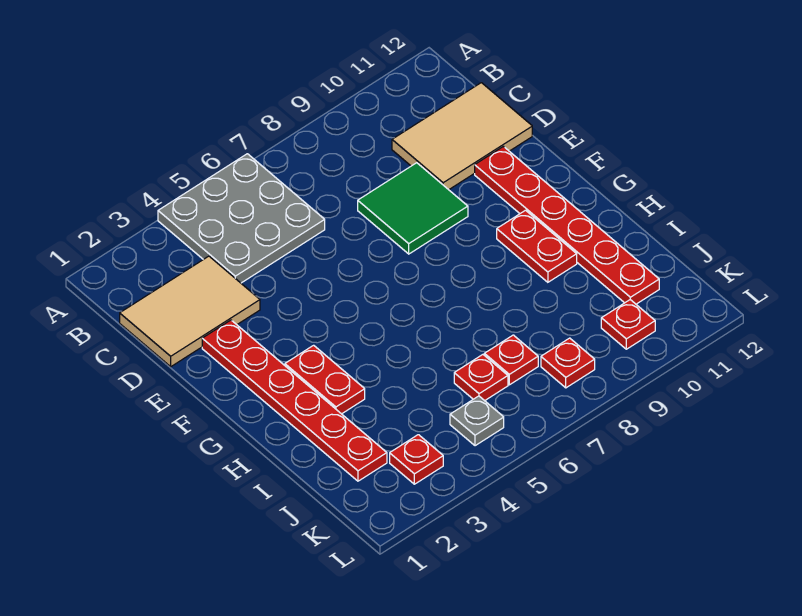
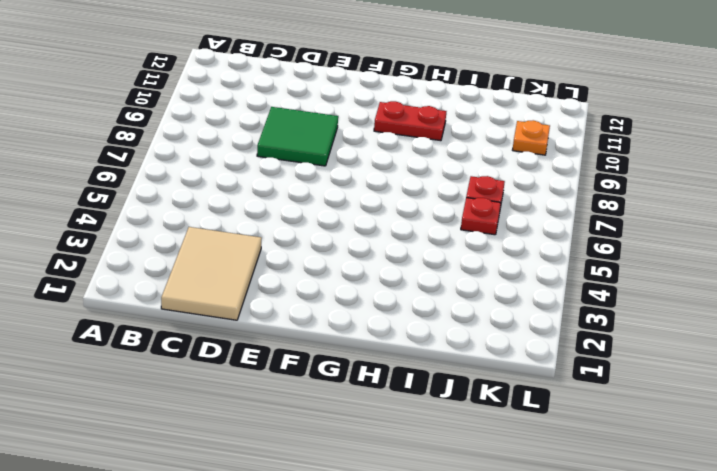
orange 1x1 plate [513,120,550,155] -> red 1x1 plate [601,300,655,349]
none -> grey 3x3 plate [158,154,325,283]
none -> tan 2x3 tile [392,83,532,190]
none -> red 1x6 plate [202,320,387,481]

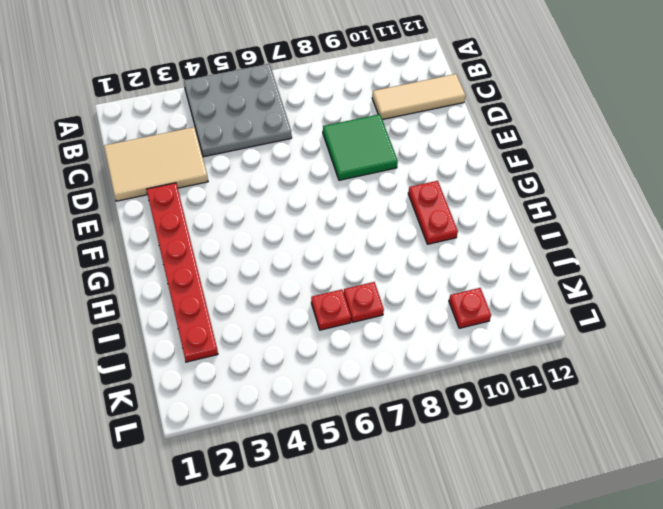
tan 1x3 tile [372,74,466,120] -> tan 2x3 tile [392,83,532,190]
none -> red 1x6 plate [475,147,659,304]
none -> red 1x2 plate [285,345,365,414]
none -> red 1x1 plate [390,435,443,484]

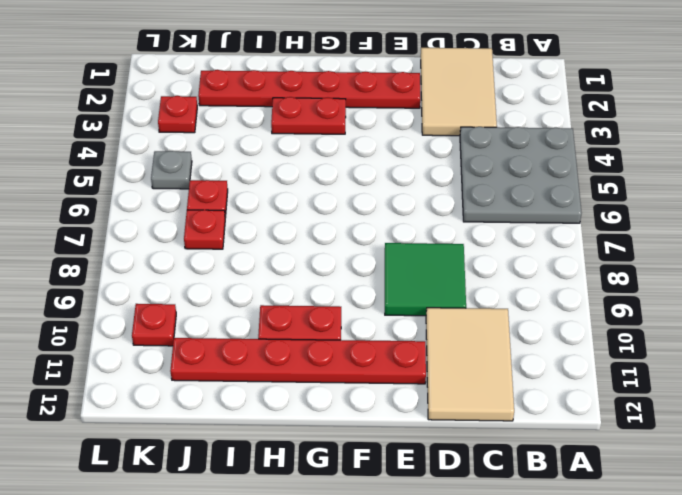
none -> red 1x1 plate [541,338,595,388]

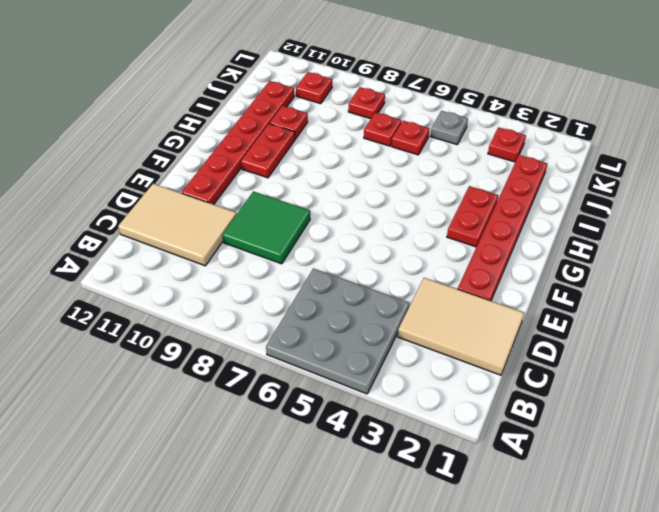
red 1x1 plate [270,106,308,139] -> none

